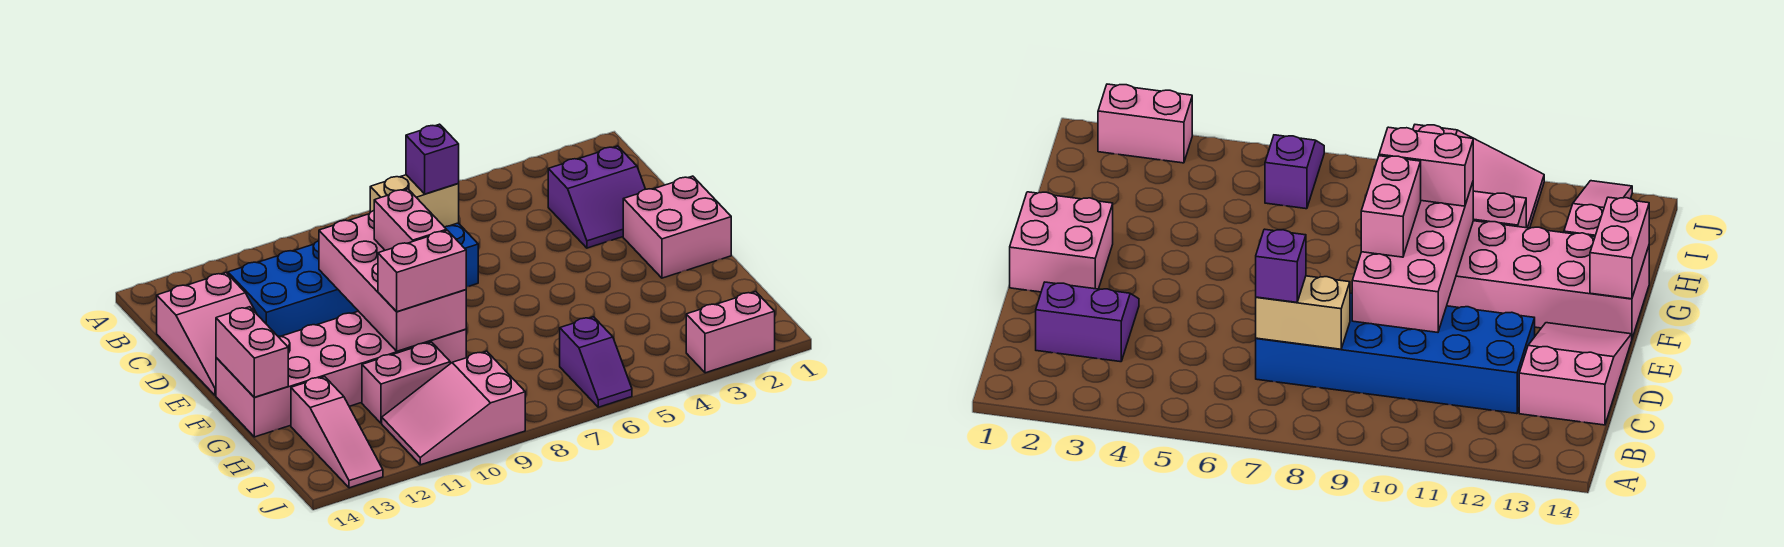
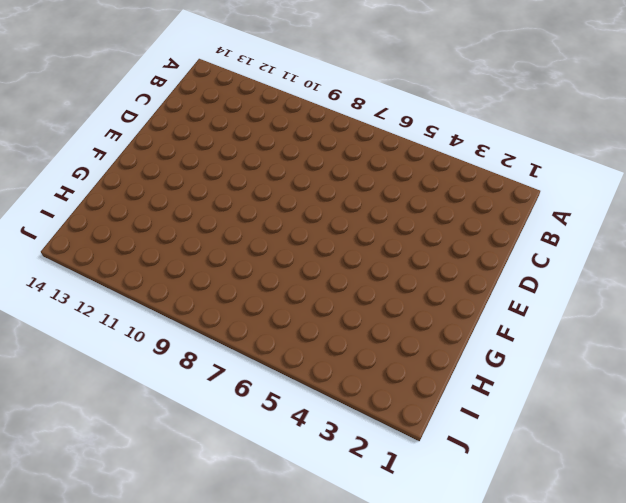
none -> purple 2x2 slope [548,146,645,248]
none -> blue 2x6 brick [228,223,478,336]
none -> pink 2x3 slope [157,273,256,395]

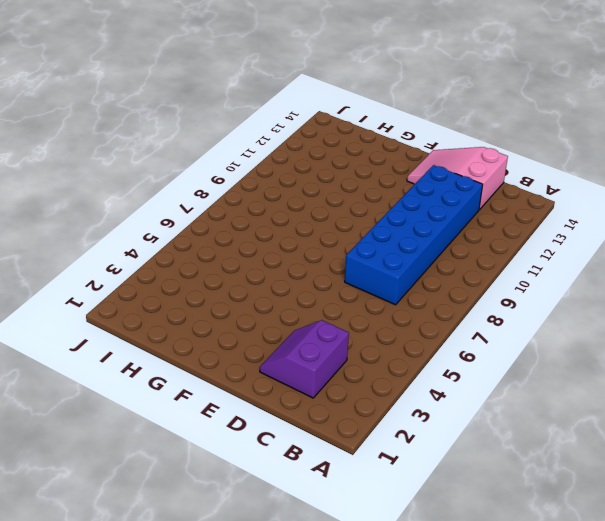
none -> pink 2x2 brick [623,176,731,278]
none -> pink 2x6 brick [216,311,467,437]
none -> pink 1x2 brick [362,342,450,423]

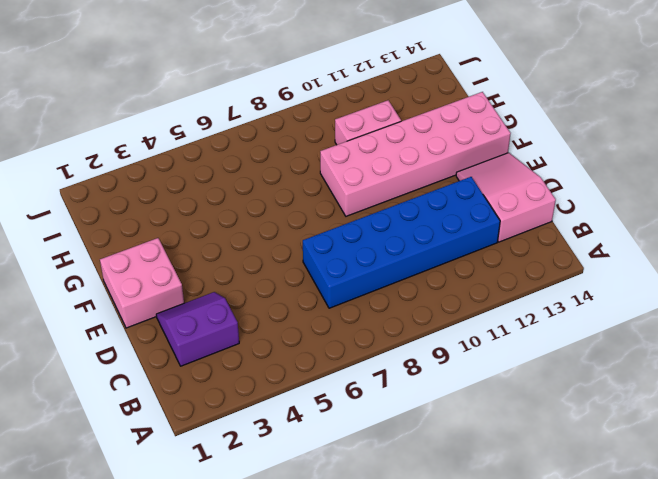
none -> pink 1x3 slope [291,377,383,488]
none -> purple 1x2 slope [560,317,632,407]
none -> pink 2x3 slope [382,351,525,465]

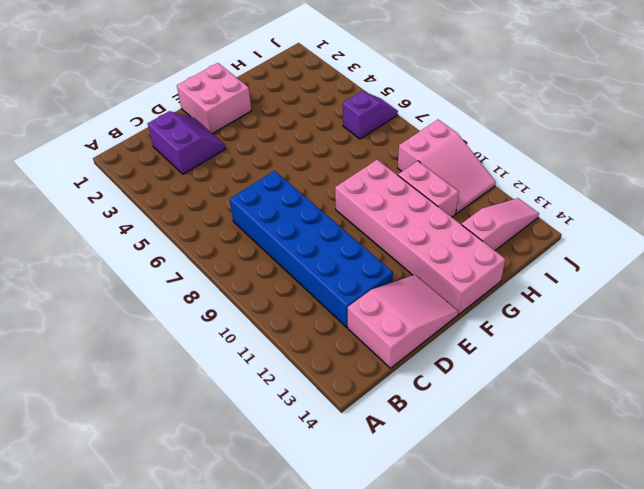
none -> pink 1x2 brick [686,292,775,373]
none -> tan 1x2 brick [370,175,459,227]
none -> pink 2x4 brick [319,211,466,351]

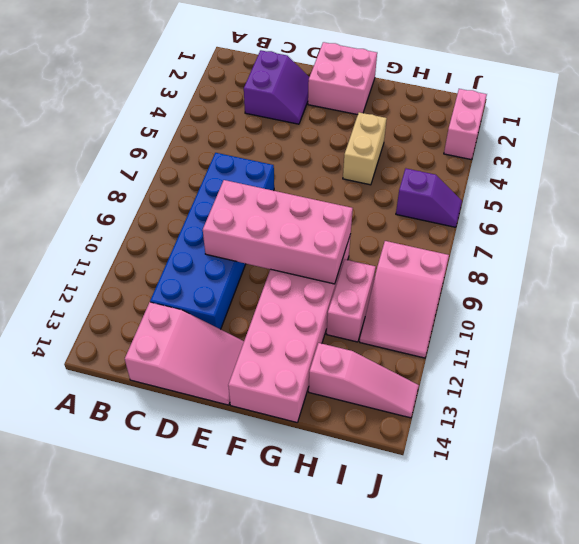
tan 1x2 brick [343,112,387,185] -> tan 1x2 brick moved to [370,175,459,227]
none -> pink 1x2 brick [216,307,288,397]
none -> purple 1x1 brick [406,124,459,194]
none -> pink 1x2 brick [374,189,447,250]

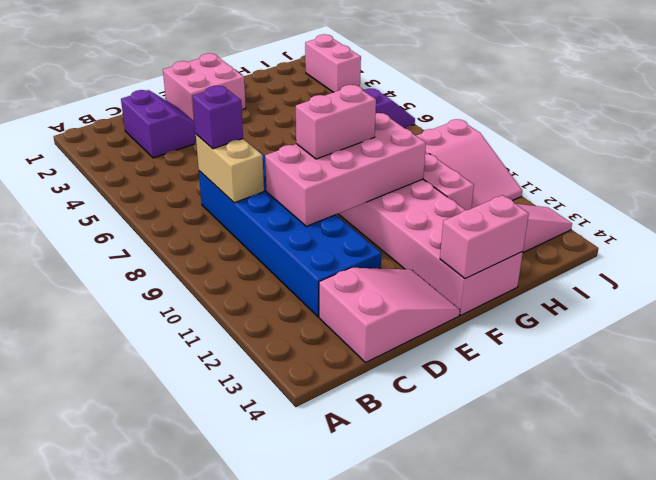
none -> pink 1x2 brick [378,230,466,312]

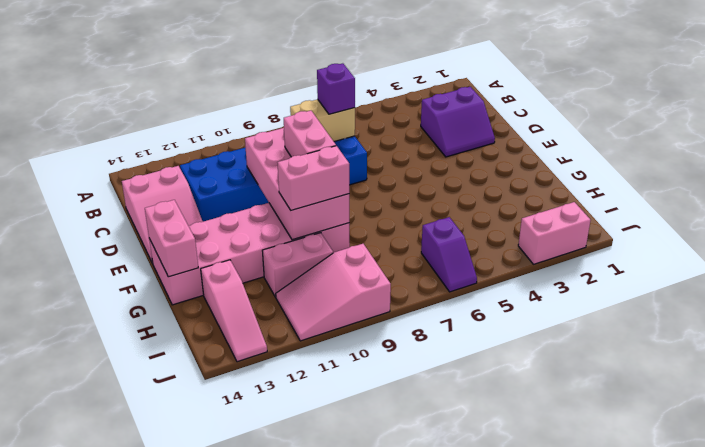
none -> pink 2x2 brick [623,176,731,278]

